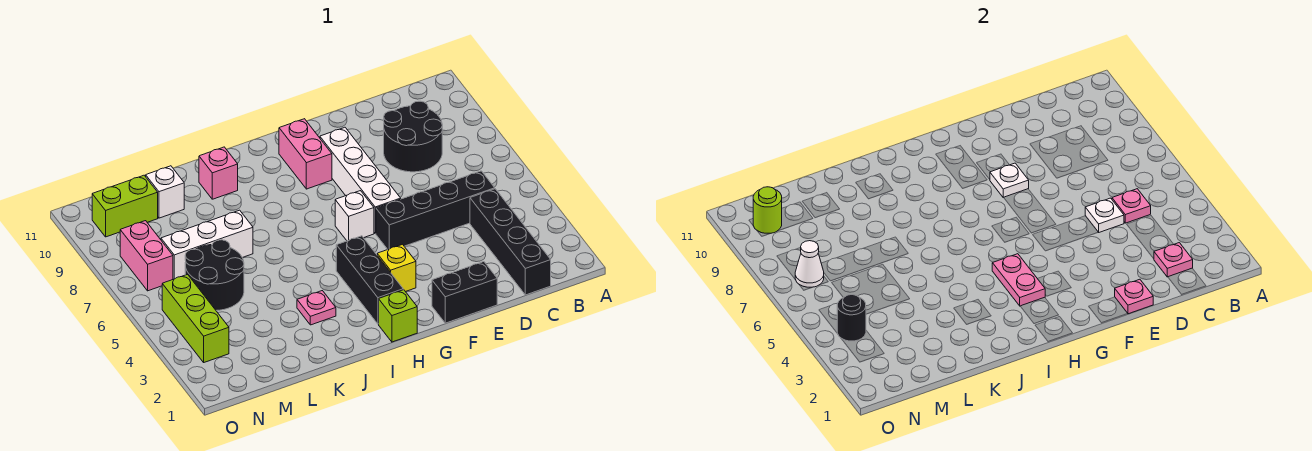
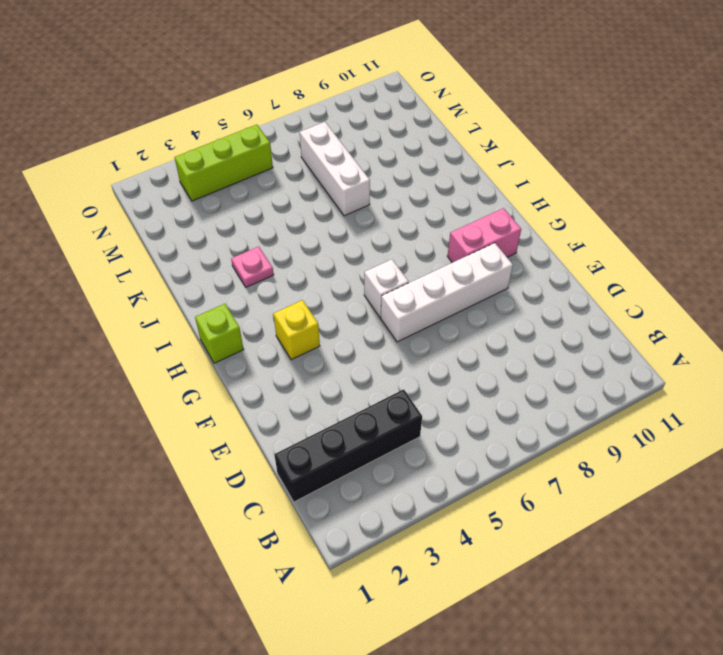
none -> black 1x4 brick [376,171,495,249]
none -> black 2x2 round brick [384,101,442,172]
none -> black 1x2 brick [432,262,497,323]

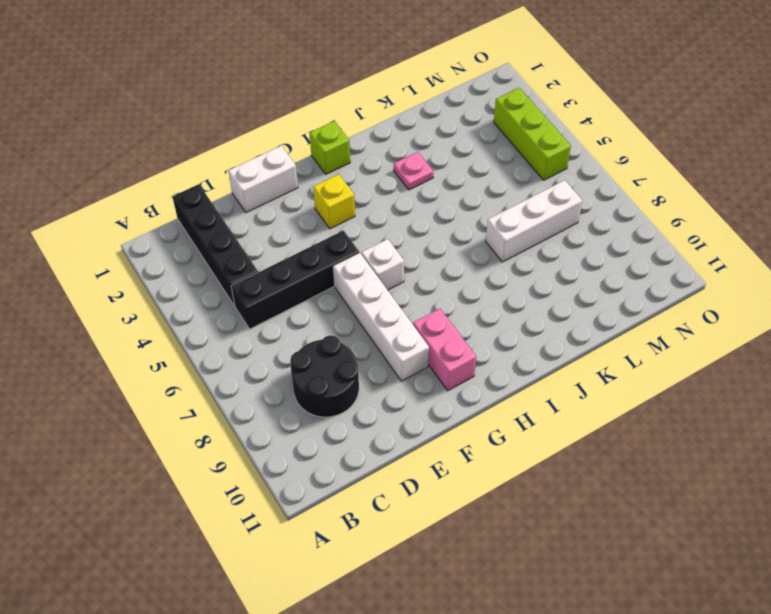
white 1x2 brick [228,146,298,212] -> black 1x2 brick [432,262,497,323]
none -> black 1x3 brick [336,236,403,324]
none -> pink 1x1 brick [199,147,238,199]
none -> black 2x2 round brick [185,240,244,310]

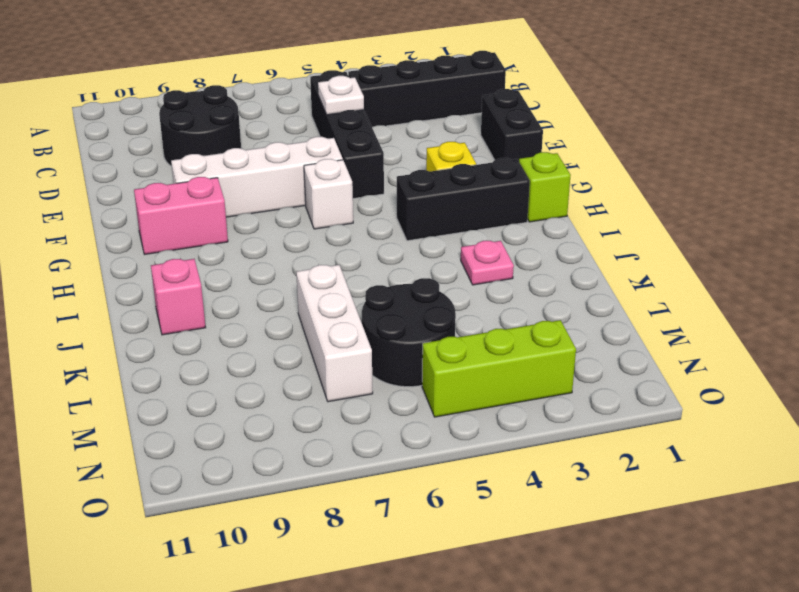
none -> white 1x1 brick [146,166,184,218]
none -> lime 1x2 brick [92,175,158,237]
none -> pink 1x2 brick [120,221,173,291]

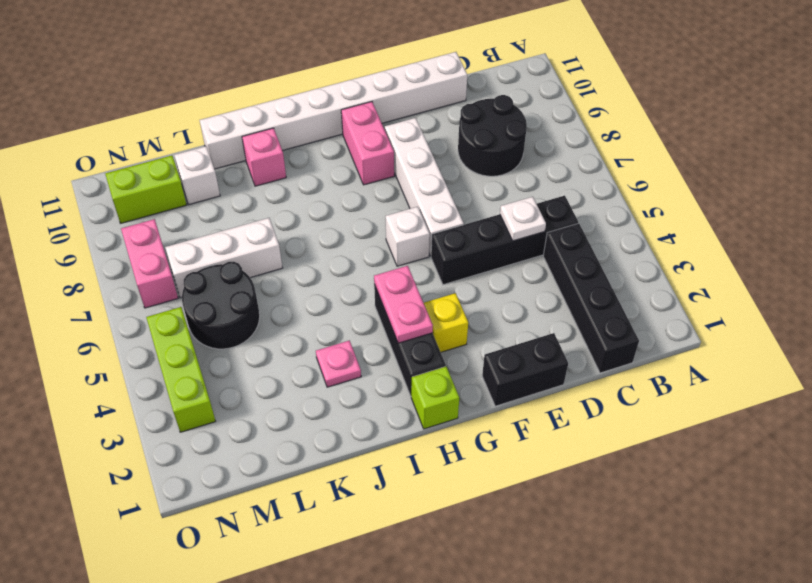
white 1x8 brick [200,52,467,169] -> none
none -> pink 1x1 plate [1154,243,1193,277]
none -> pink 1x1 plate [1112,189,1151,223]
none -> pink 1x1 plate [1115,279,1153,314]

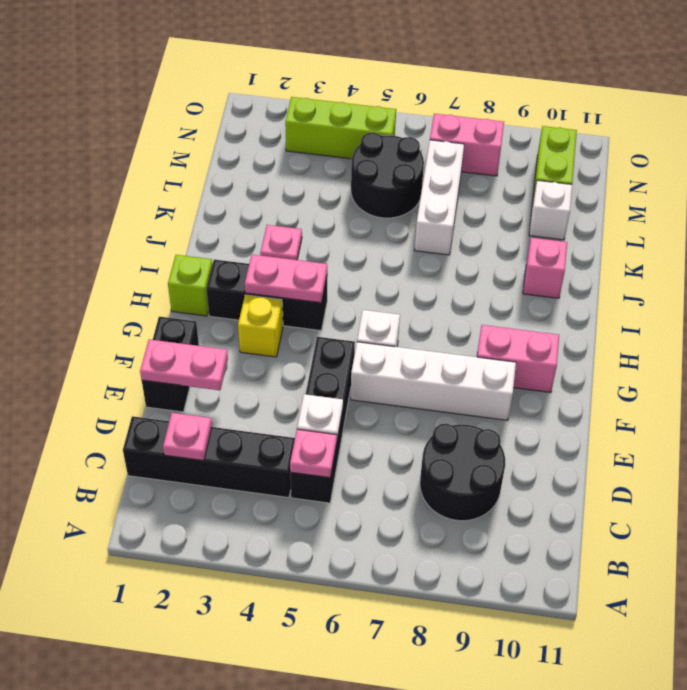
pink 1x2 plate [140,339,228,390] -> pink 1x1 plate [1115,279,1153,314]
none -> white 1x1 plate [990,163,1029,198]
none -> black 1x1 round brick [837,295,866,341]
none -> white 1x1 cone [795,241,824,287]

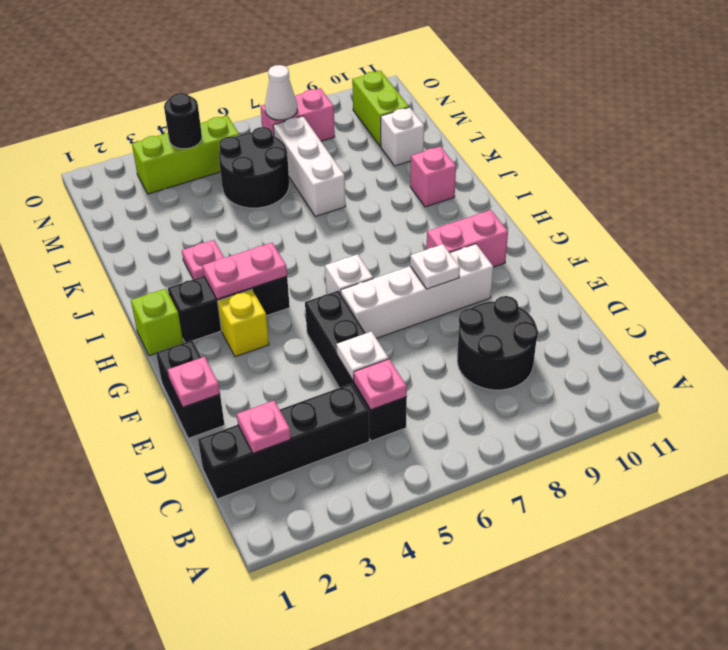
none -> lime 1x1 round brick [753,187,782,233]

